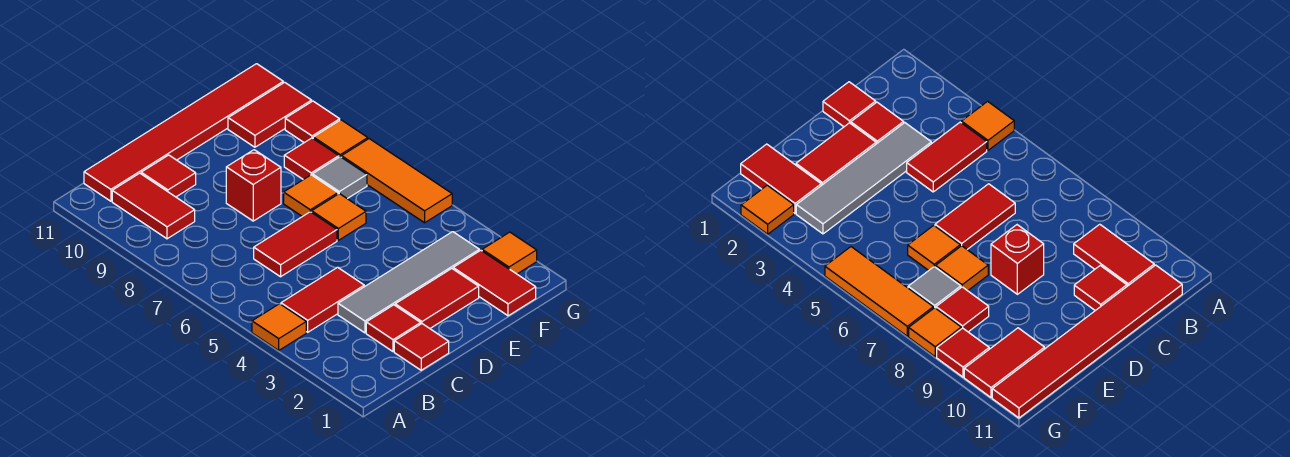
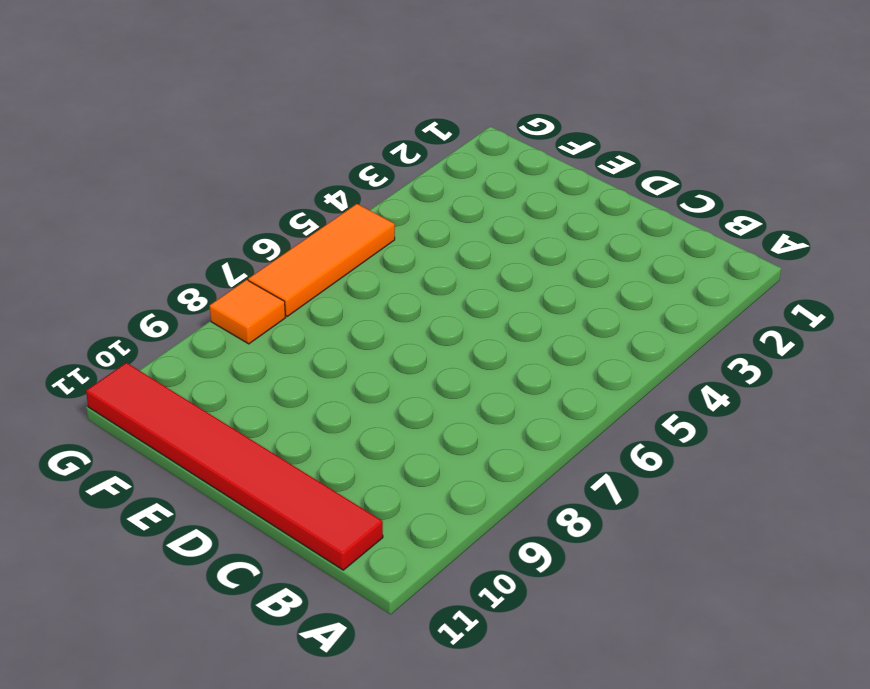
none -> orange 1x1 tile [252,304,306,350]
none -> red 1x2 tile [281,267,365,332]
none -> red 1x2 tile [112,173,195,239]

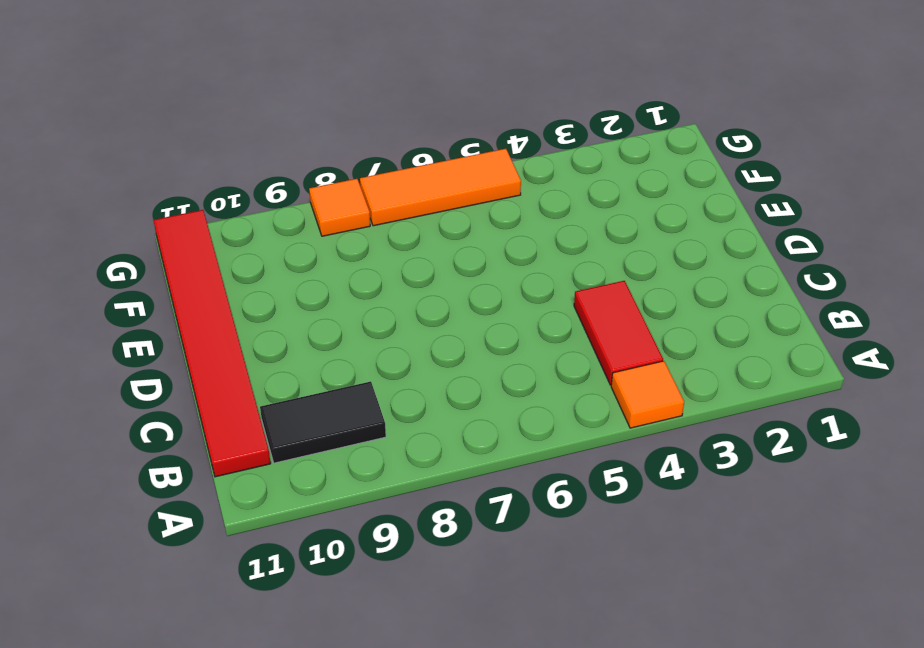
black 1x2 tile [260,382,386,463] -> red 1x2 tile [112,173,195,239]
none -> red 1x1 tile [394,324,449,370]
none -> red 1x1 tile [366,305,421,352]
none -> grey 1x4 tile [338,232,479,333]

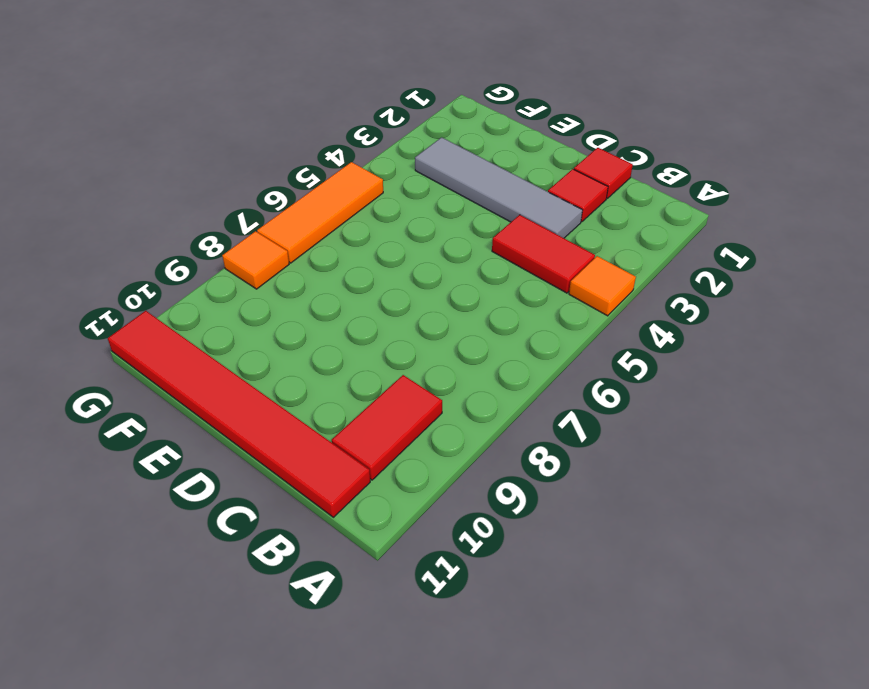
none -> red 1x2 tile [254,212,337,277]
none -> red 1x1 tile [141,155,196,197]
none -> red 1x2 tile [395,269,479,328]

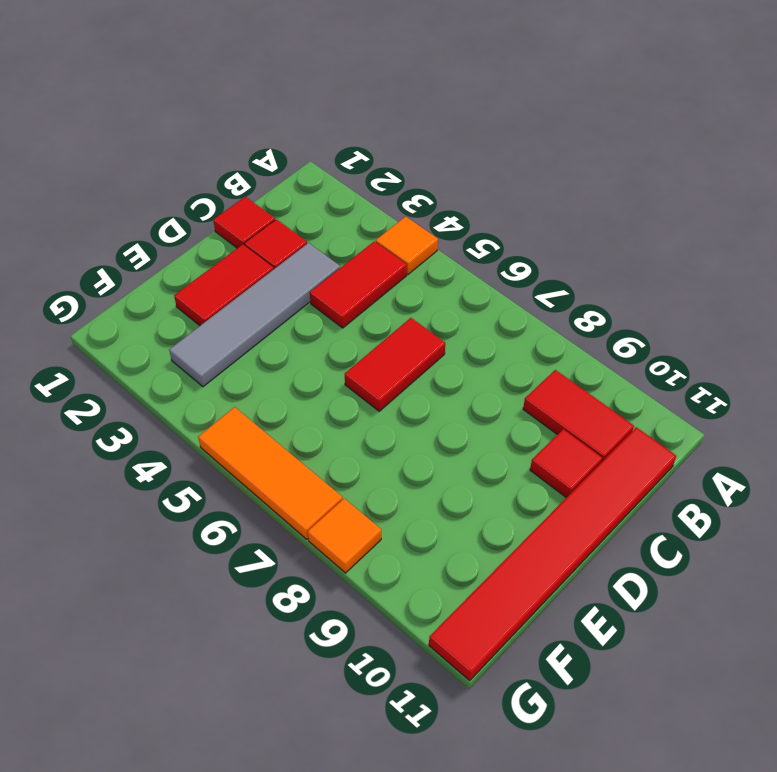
none -> red 1x1 brick [226,150,281,221]
none -> orange 1x1 tile [312,194,366,240]
none -> orange 1x1 tile [284,175,338,217]

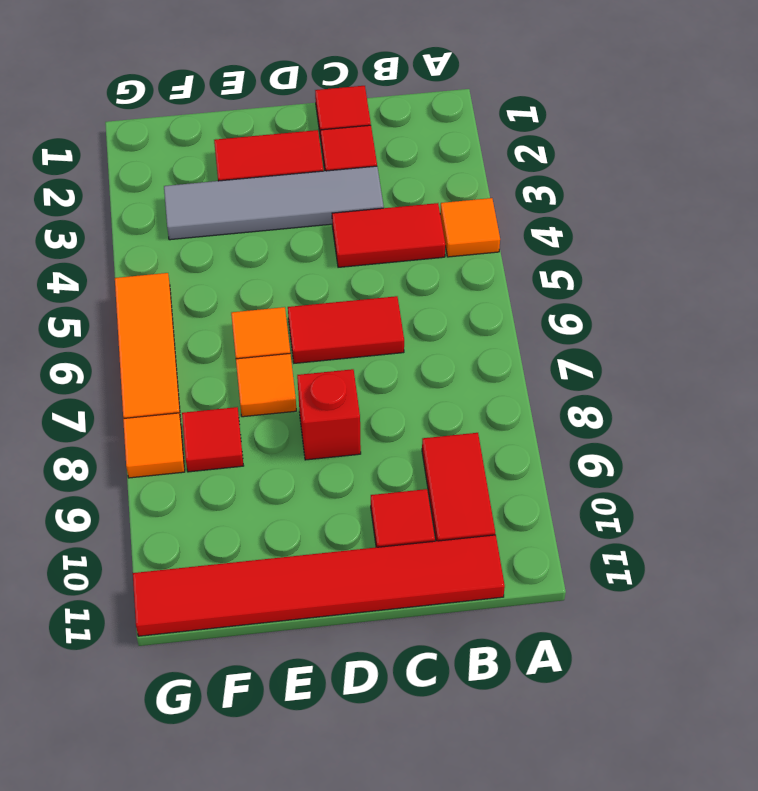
none -> red 1x2 tile [453,250,536,316]
none -> grey 1x1 tile [313,157,367,199]
none -> red 1x2 tile [228,82,312,147]

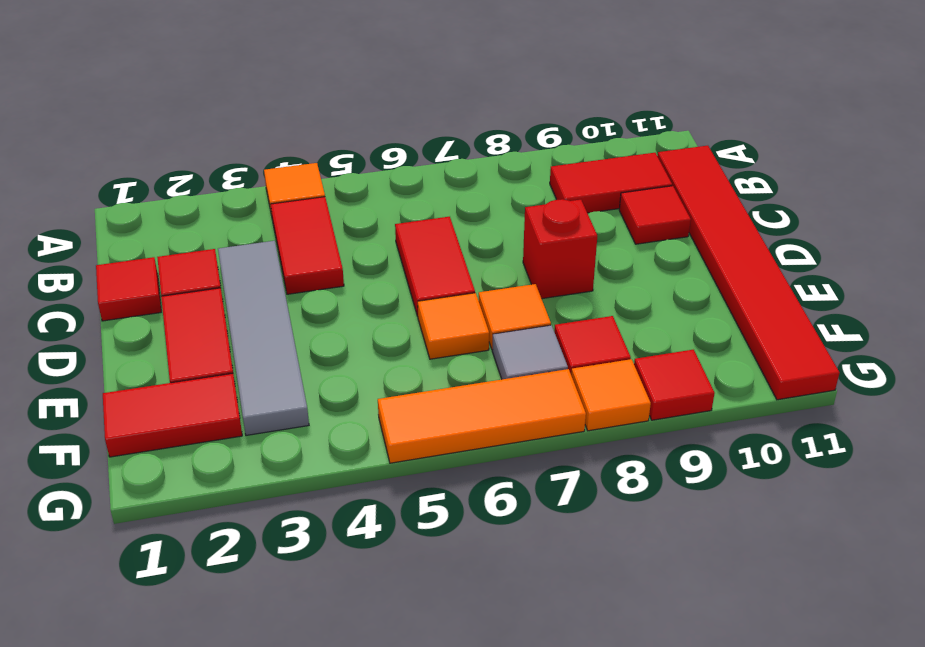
none -> red 1x2 tile [228,82,312,147]
none -> orange 1x1 tile [482,232,537,274]

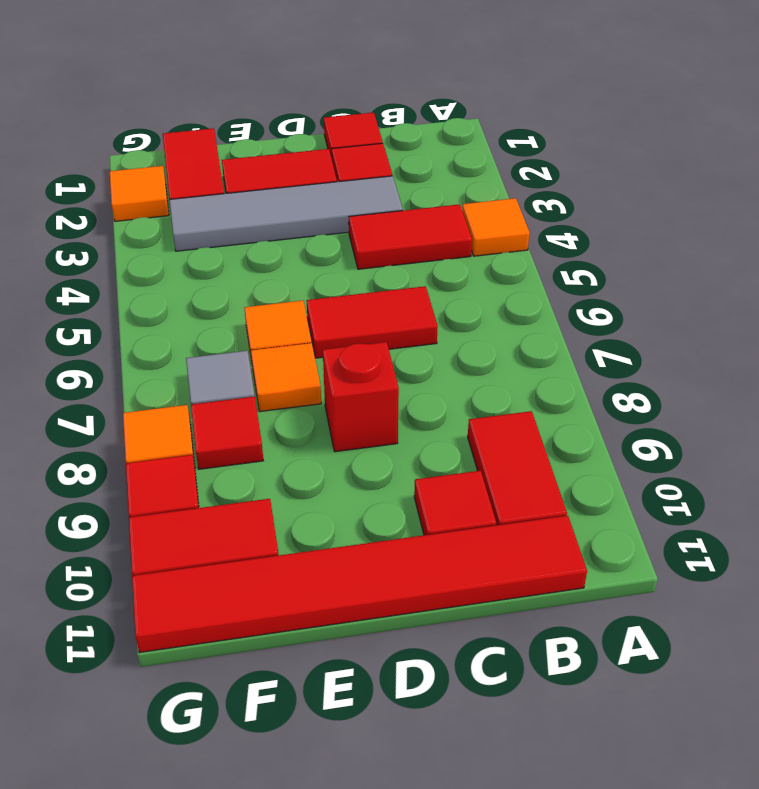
none -> orange 1x3 tile [342,139,452,223]

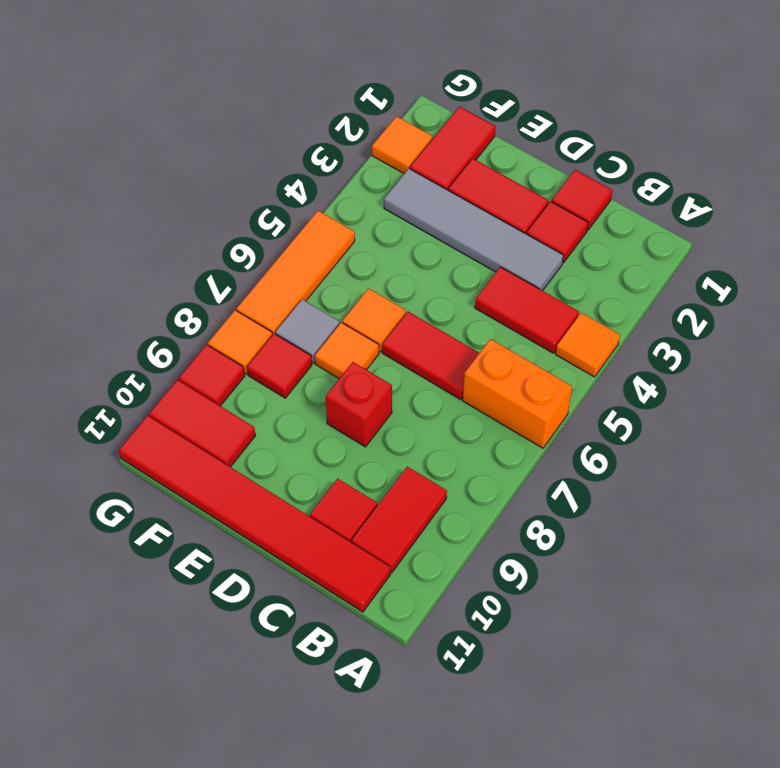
orange 1x2 brick [463,339,572,448] -> none

